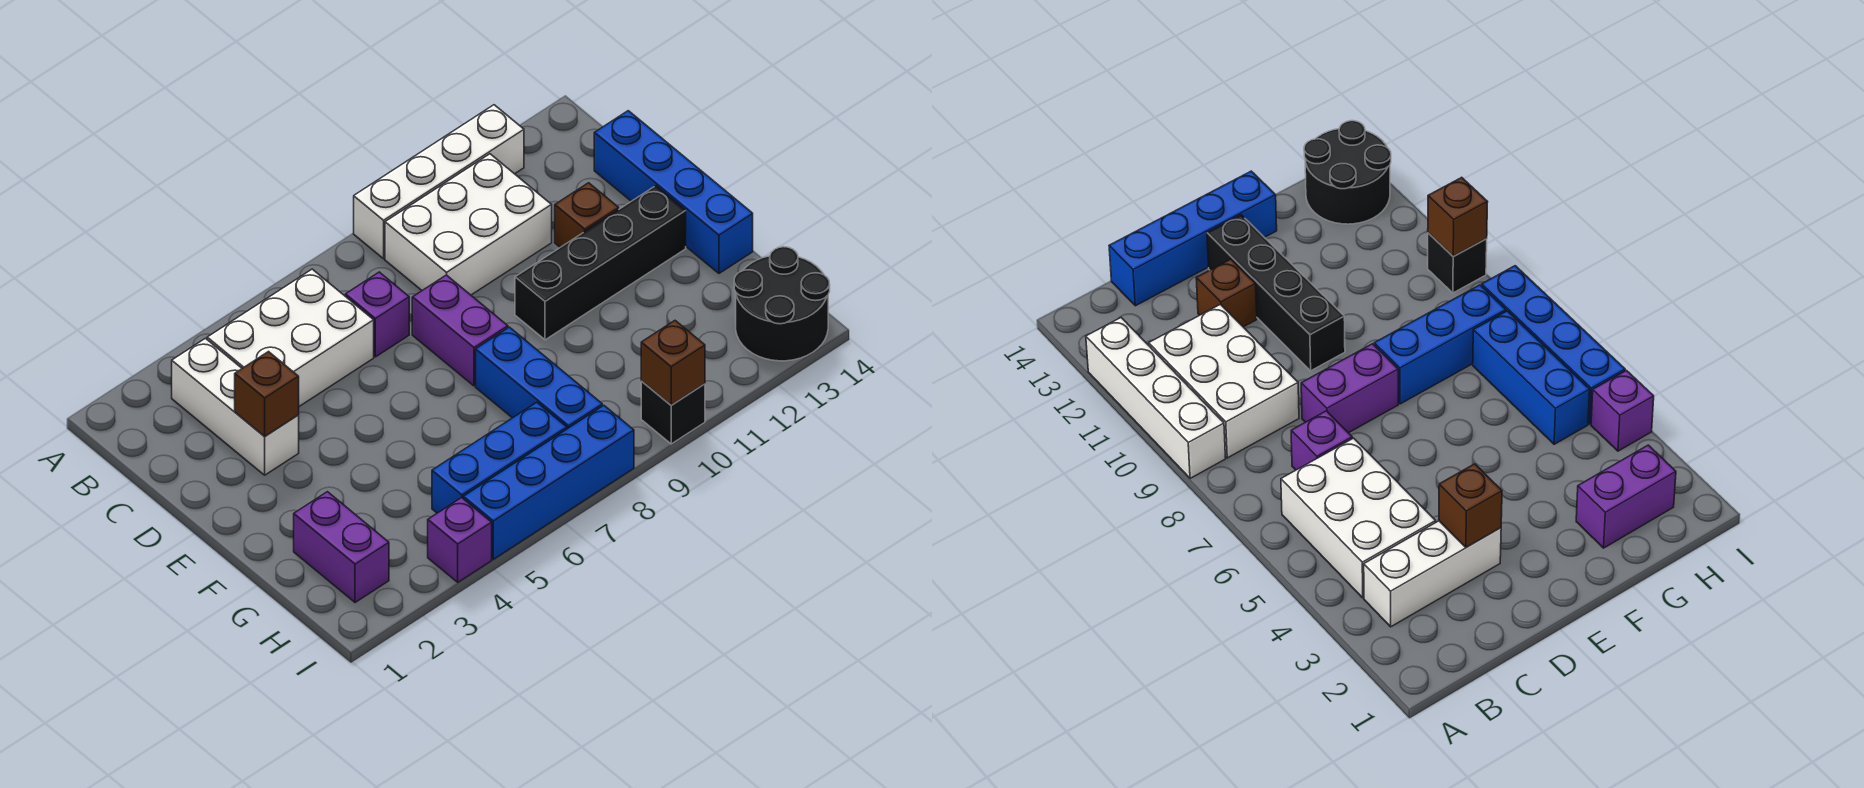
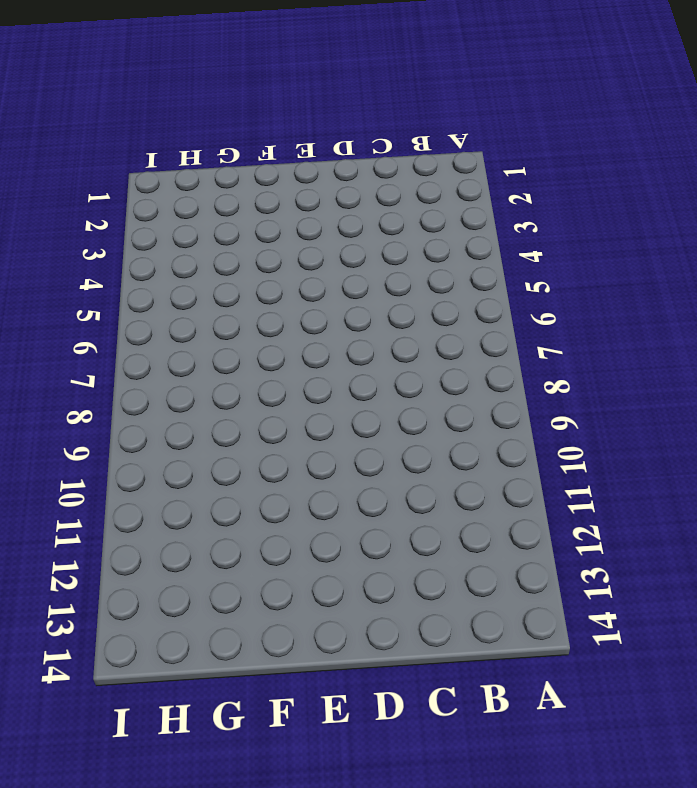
none -> white 1x4 brick [354,105,524,259]
none -> white 1x3 brick [172,338,299,475]
none -> white 2x3 brick [207,269,374,406]

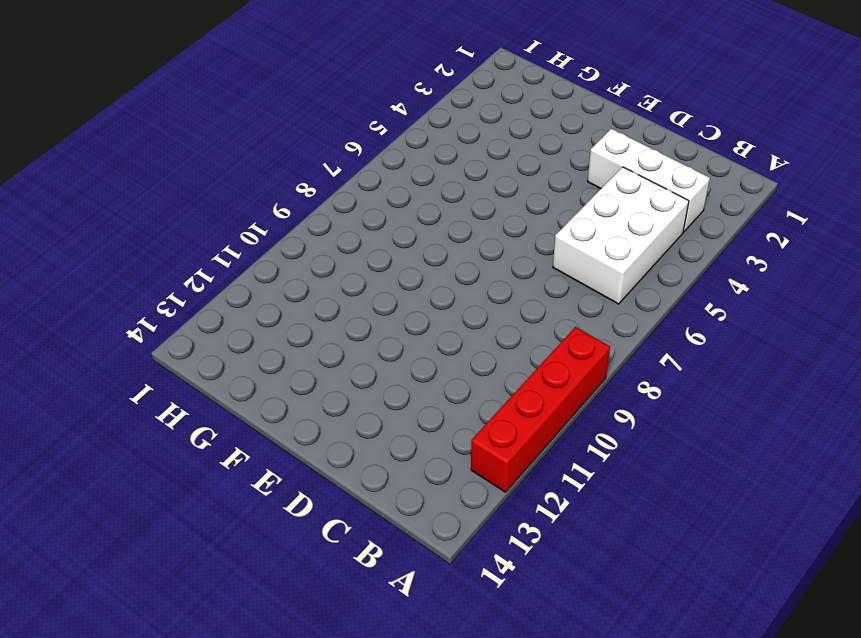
red 1x4 brick [471,327,610,492] -> white 1x4 brick [354,105,524,259]
none -> white 2x3 brick [385,154,552,295]
none -> purple 1x1 brick [345,272,409,357]
none -> blue 1x4 brick [594,111,753,273]

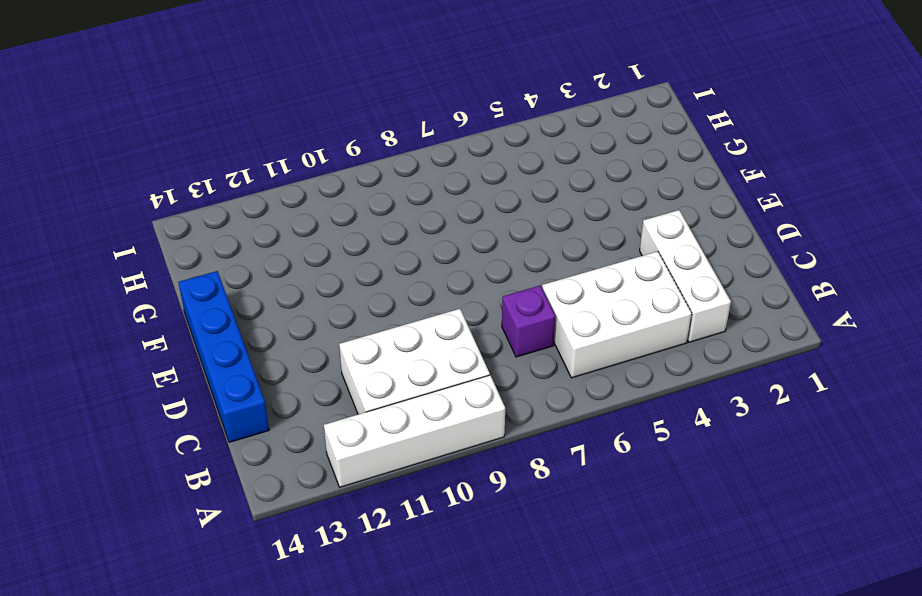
none -> purple 1x2 brick [412,275,508,386]
none -> brown 1x1 brick [555,183,619,247]
none -> black 1x4 brick [515,186,686,340]

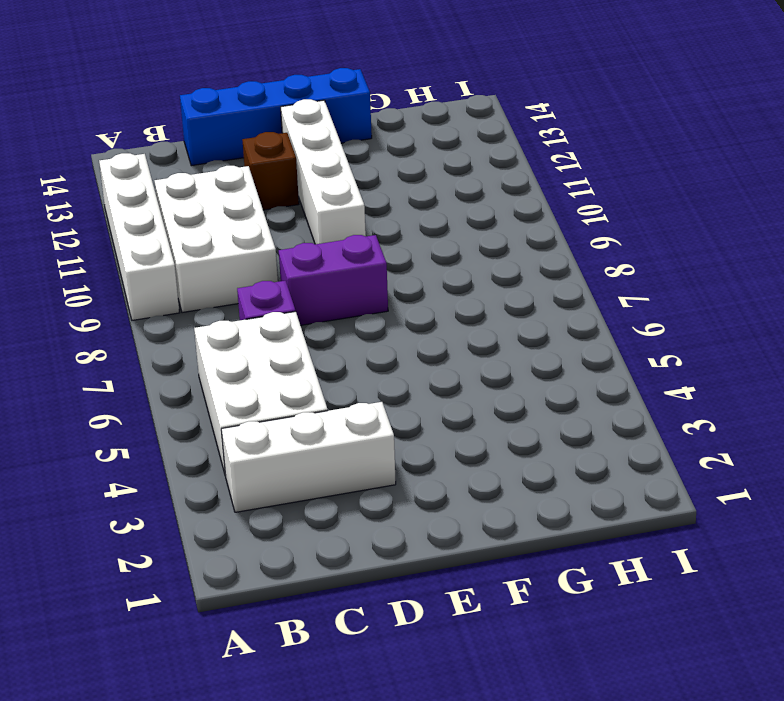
white 1x4 brick [281,99,366,244] -> black 1x4 brick [515,186,686,340]
none -> blue 1x3 brick [476,327,602,429]
none -> purple 1x2 brick [294,492,389,603]
none -> blue 1x3 brick [432,402,567,513]

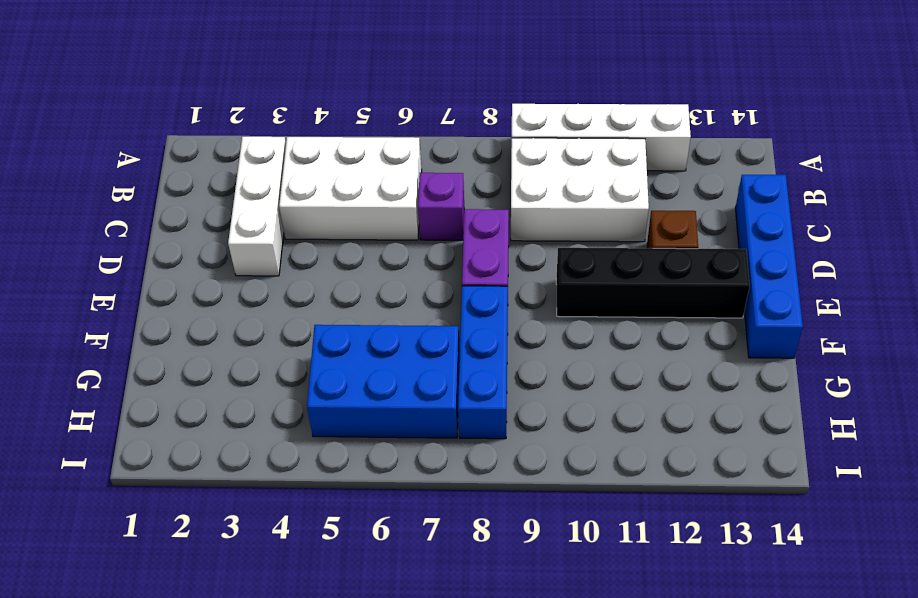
blue 2x3 brick [307,325,460,438] -> blue 1x3 brick [432,402,567,513]
none -> purple 1x2 brick [294,492,389,603]
none -> black 2x2 round brick [734,247,830,361]
none -> purple 1x1 brick [428,498,492,582]

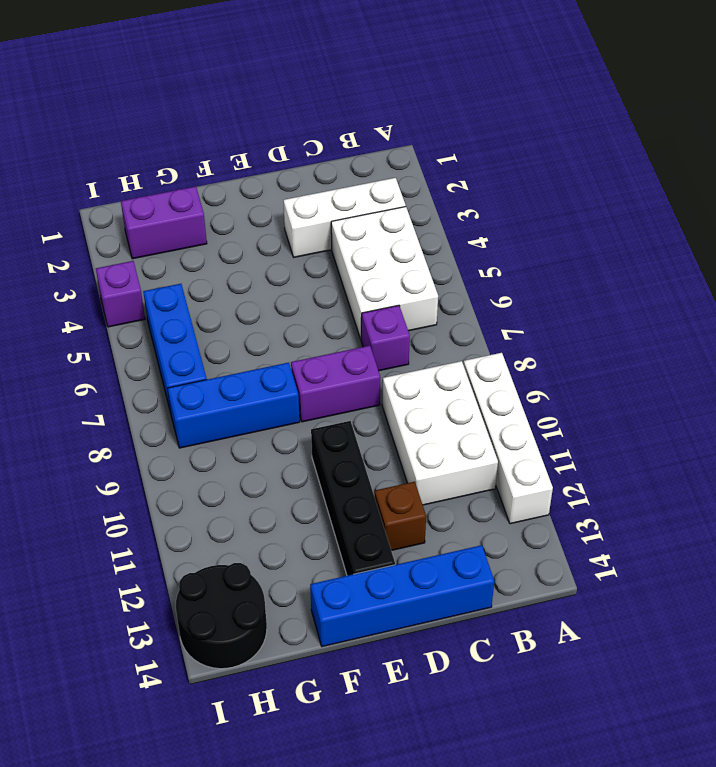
none -> blue 1x4 brick [463,405,634,559]
none -> black 1x1 brick [641,381,705,444]
none -> brown 1x1 brick [235,352,299,437]

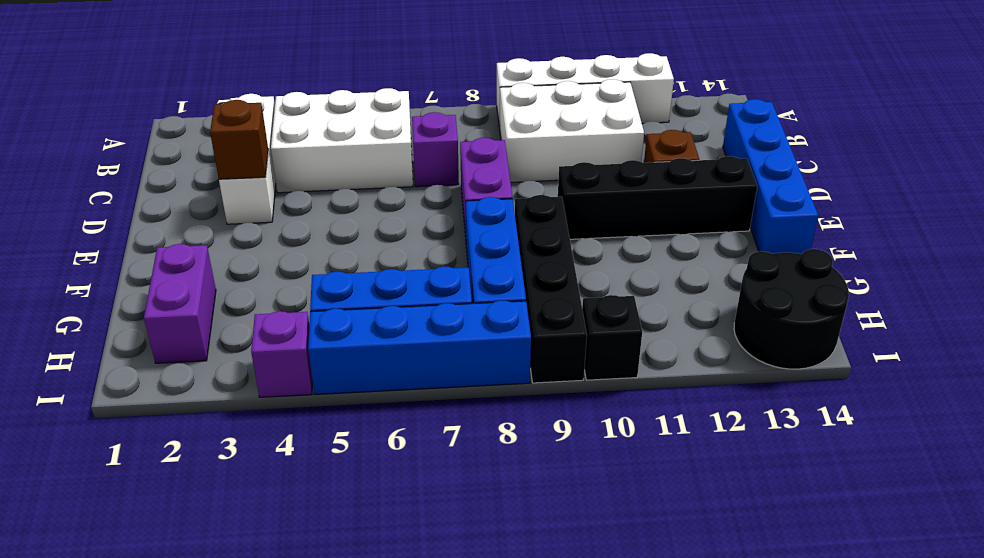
black 1x4 brick [515,195,587,383] -> none
none -> brown 1x1 brick [641,321,705,405]

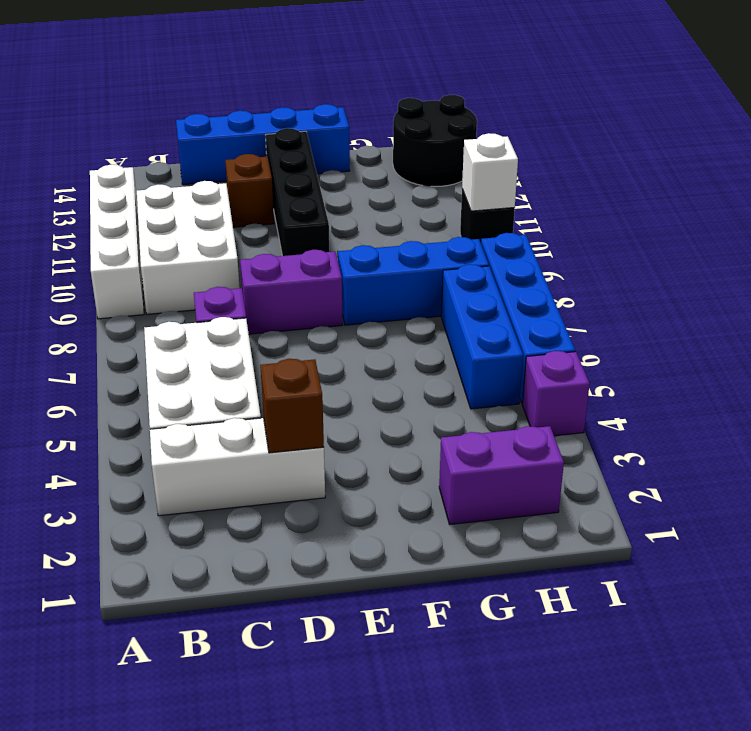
white 1x1 brick [462,133,518,211] -> brown 1x1 brick [641,321,705,405]

